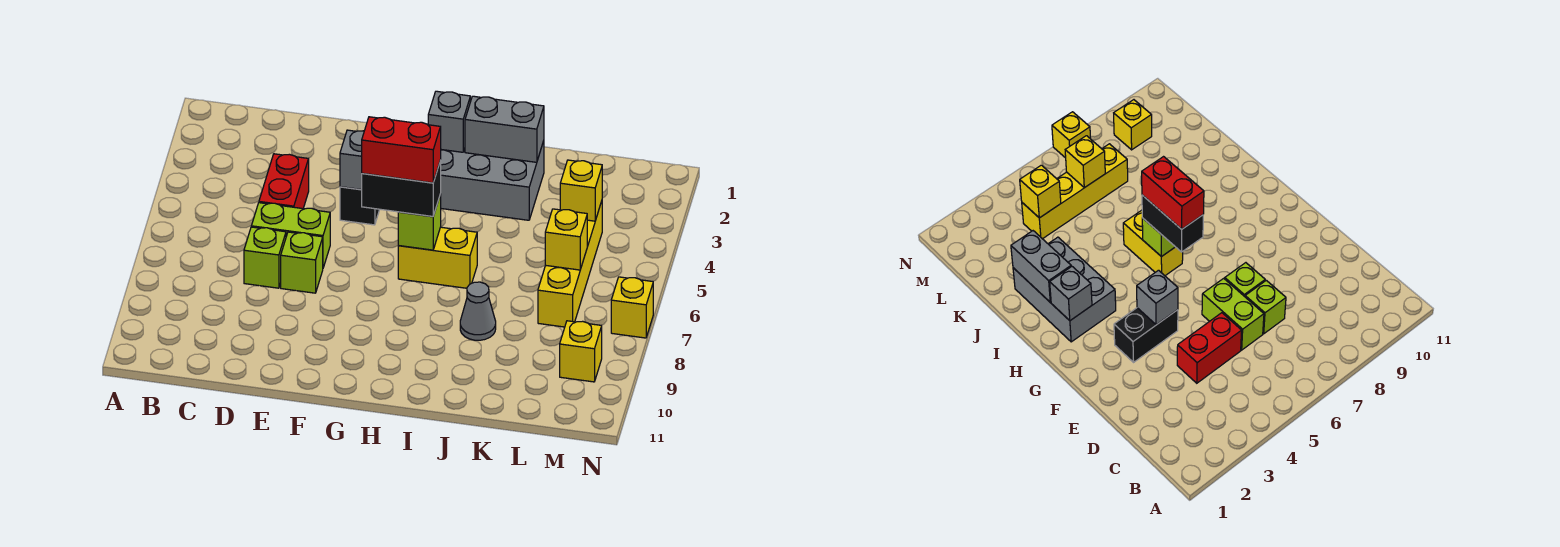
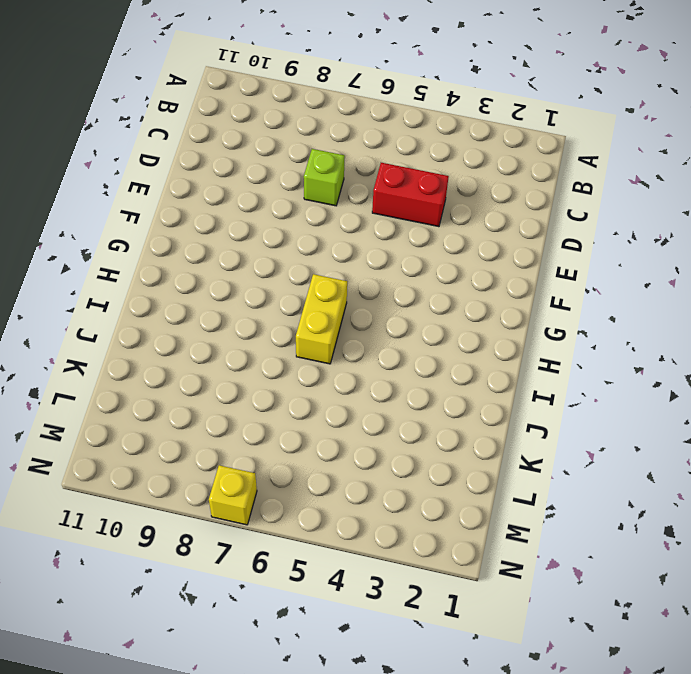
none -> lime 1x2 brick [251,203,330,268]
none -> lime 1x1 brick [281,232,323,293]
none -> black 1x2 brick [340,187,380,225]

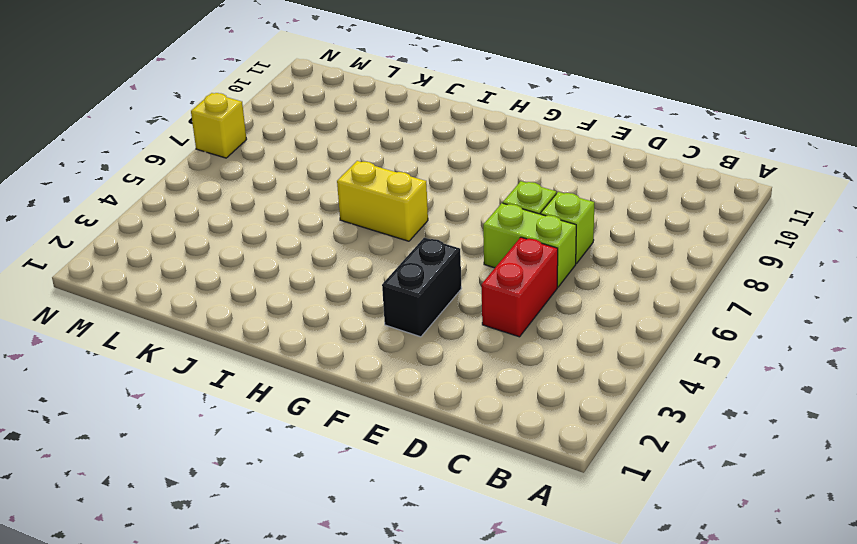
none -> grey 2x3 brick [440,141,544,220]
none -> grey 1x1 cone [460,282,496,340]
none -> yellow 1x4 brick [538,201,602,327]

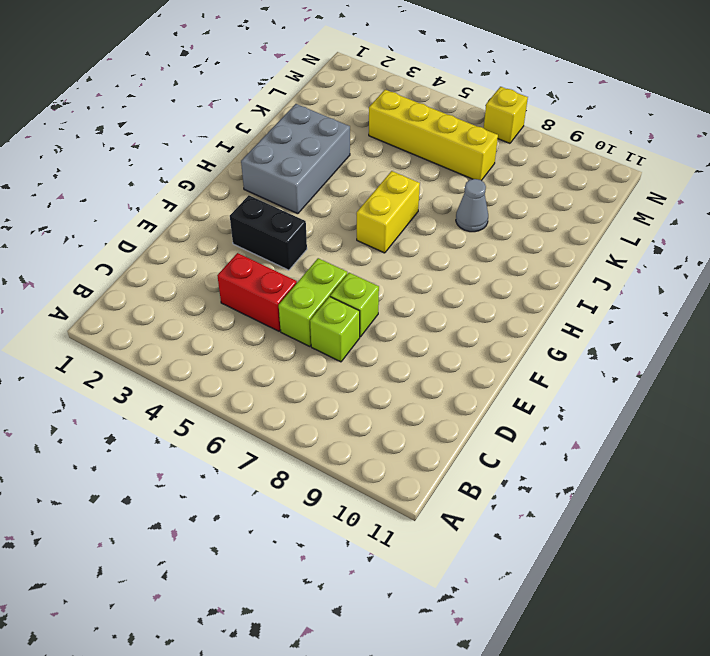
none -> yellow 1x1 brick [560,321,602,382]
none -> grey 1x1 brick [340,130,364,190]
none -> grey 1x1 brick [428,91,470,152]

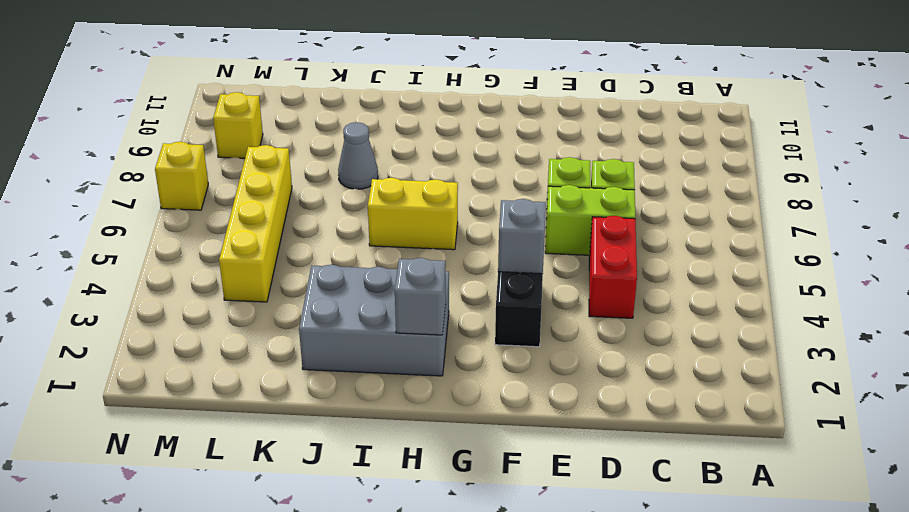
none -> lime 1x1 brick [398,194,441,250]
none -> grey 1x2 brick [465,96,544,162]
none -> yellow 1x1 brick [560,160,602,221]

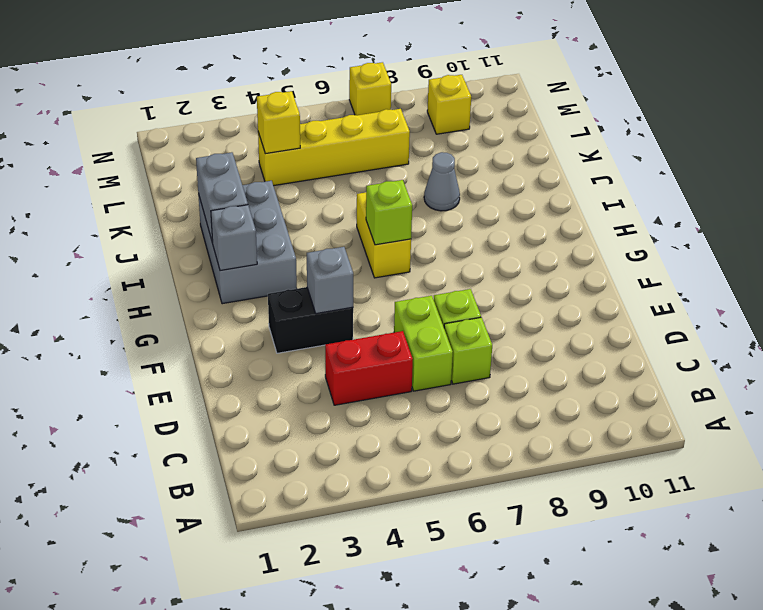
none -> yellow 1x1 brick [545,209,587,270]
none -> black 1x2 brick [362,160,441,217]
none -> red 1x2 brick [362,117,441,183]

